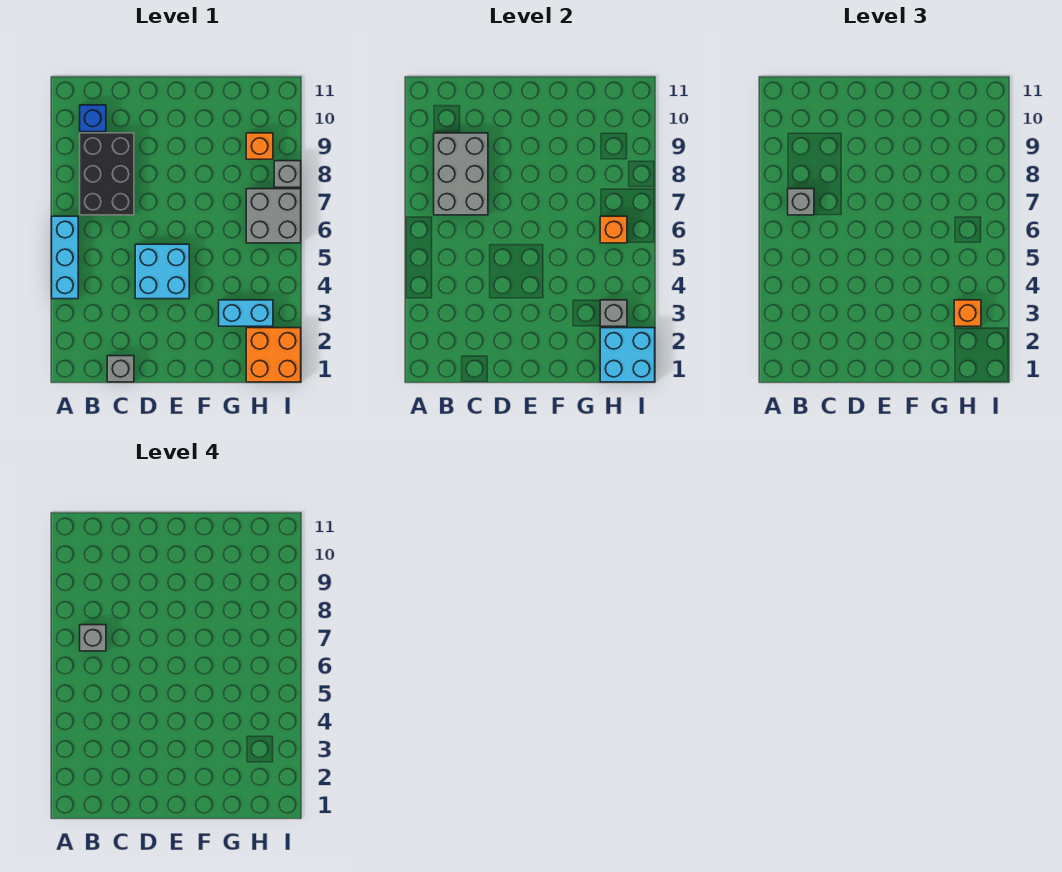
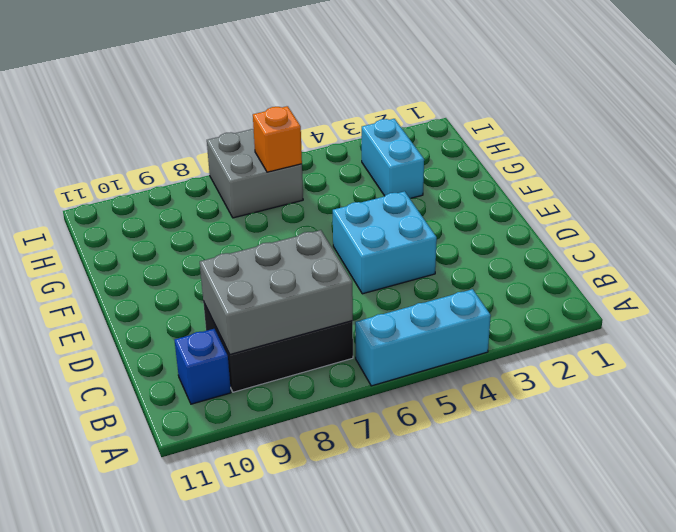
none -> grey 1x1 brick [107,356,134,382]
none -> orange 2x2 brick [246,328,301,382]
none -> orange 1x1 brick [246,133,273,159]

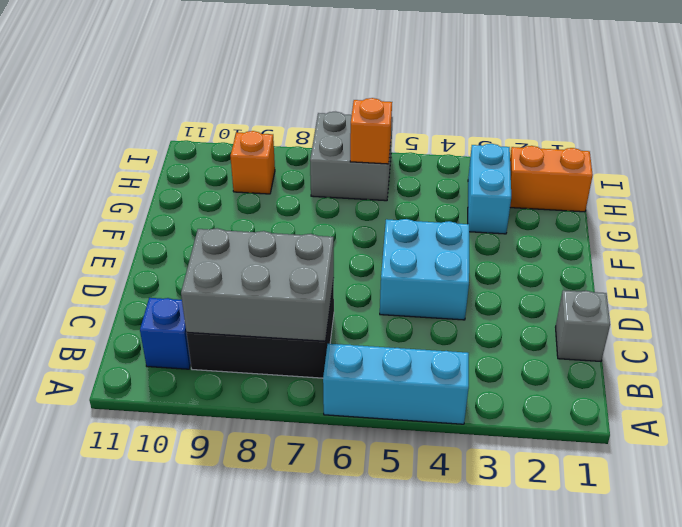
orange 1x2 brick [510,146,593,212] -> orange 2x2 brick [246,328,301,382]
none -> grey 1x1 brick [274,161,301,187]
none -> cyan 2x2 brick [600,328,655,382]
none -> grey 1x1 brick [600,300,627,326]

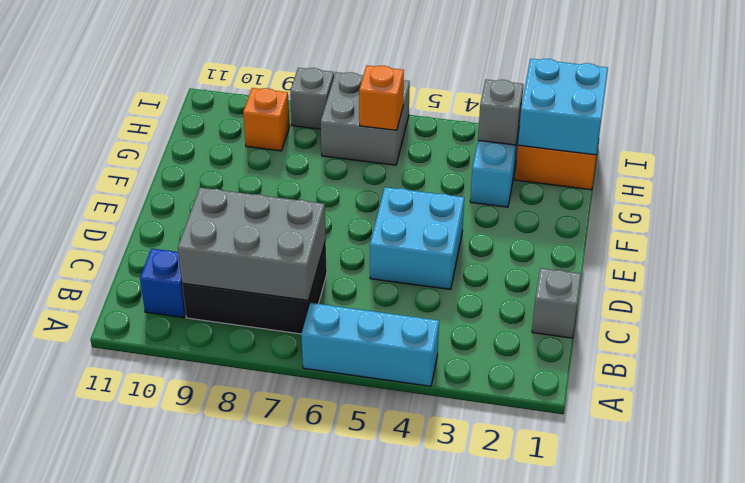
none -> grey 1x1 brick [788,189,814,215]
none -> orange 1x1 brick [954,300,981,326]
none -> grey 1x1 brick [80,625,106,651]

